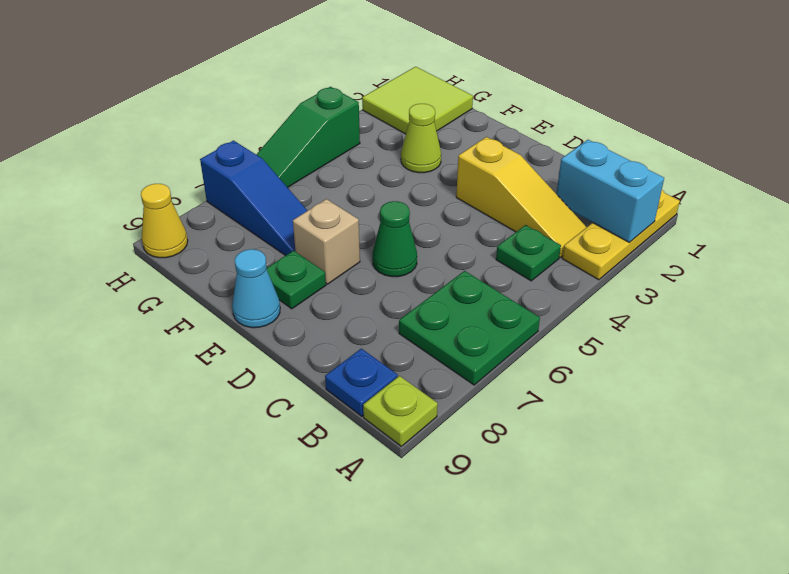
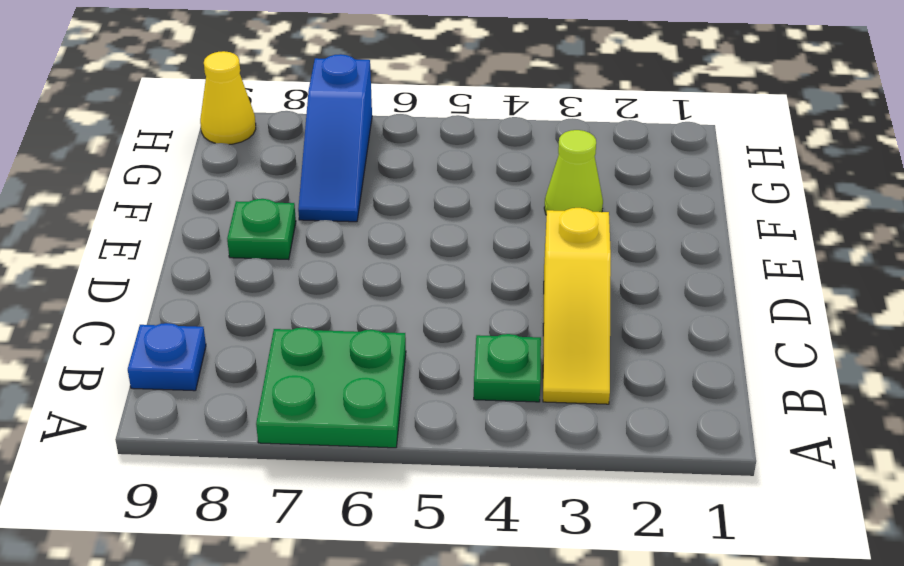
none -> yellow 1x3 plate [562,190,680,280]
none -> lime 1x1 plate [363,376,438,446]
none -> green 1x1 cone [373,201,417,277]

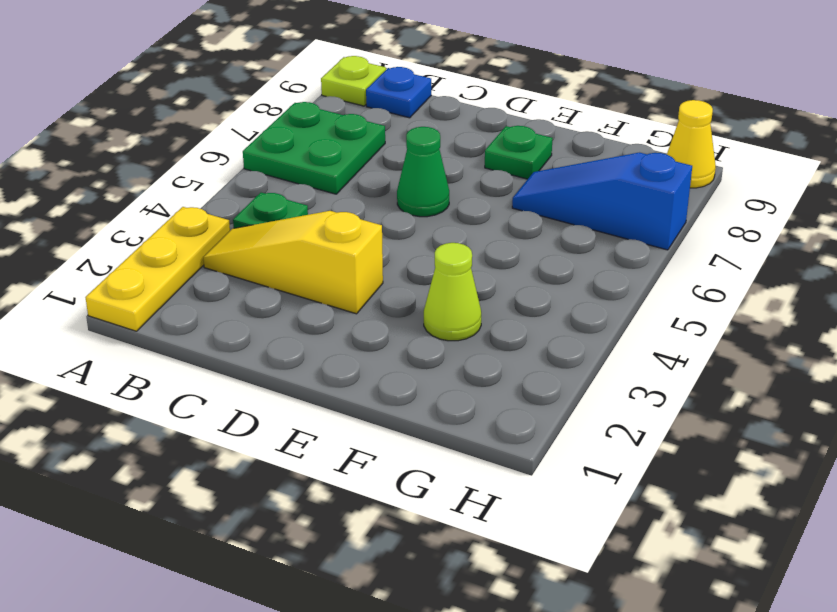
none -> tan 1x1 brick [293,199,360,284]
none -> cyan 1x1 cone [232,249,280,328]
none -> lime 2x2 tile [362,67,473,134]

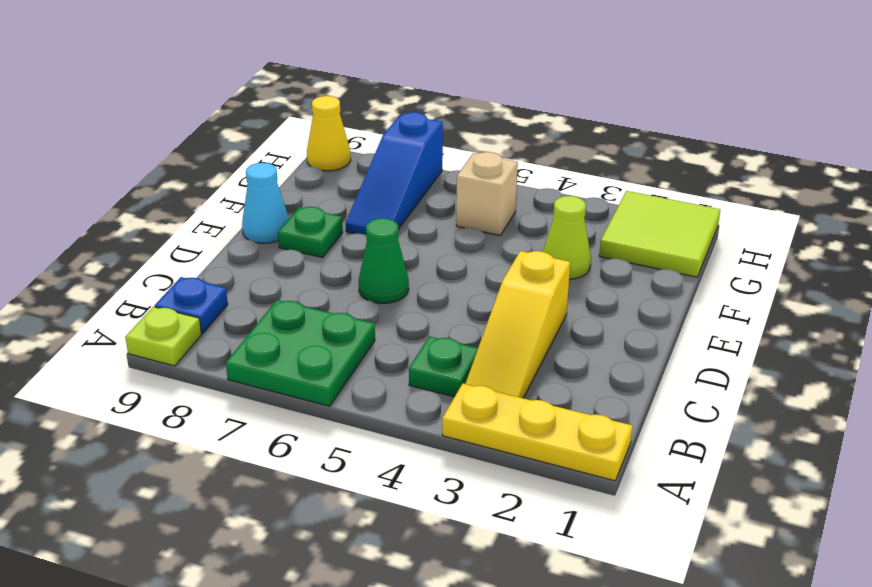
tan 1x1 brick [456,152,518,236] -> tan 1x1 brick moved to [293,199,360,284]
none -> green 1x3 slope [256,87,360,187]
none -> cyan 1x2 brick [556,140,664,242]

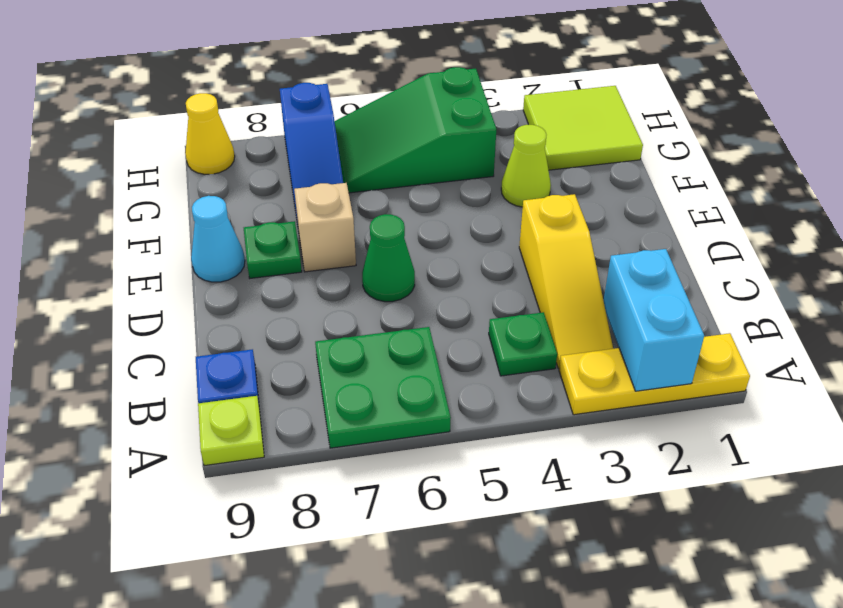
green 2x3 slope [334,67,496,193] -> green 1x3 slope [256,87,360,187]

